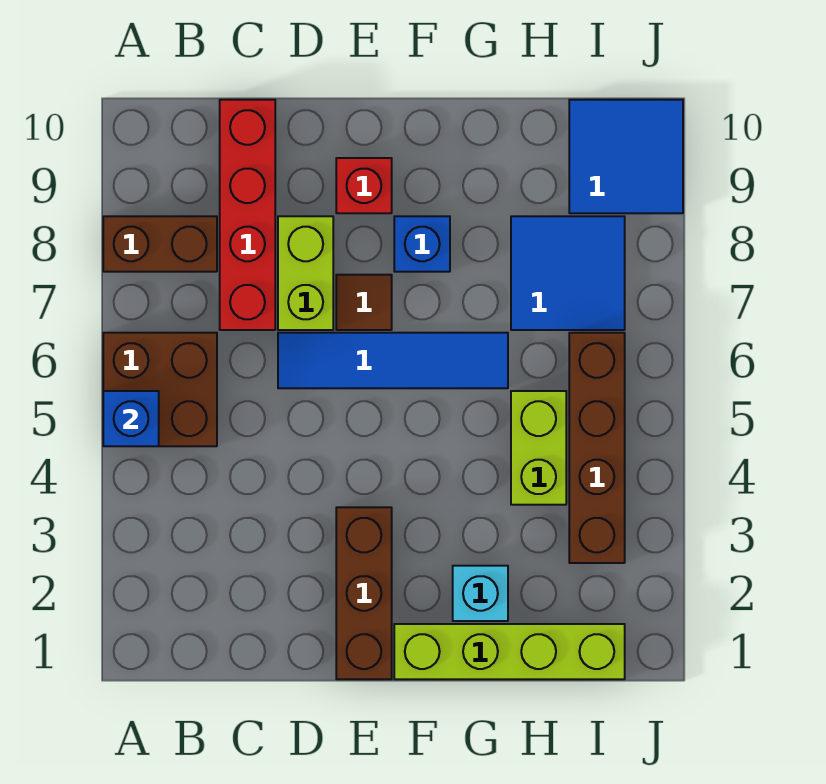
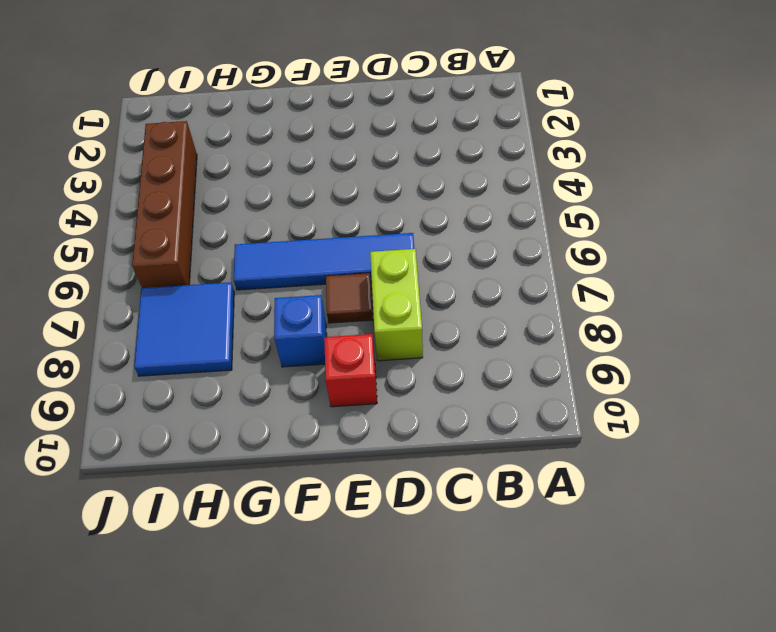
none -> brown 2x2 brick [103,333,217,446]
none -> brown 1x2 brick [103,216,217,272]
none -> red 1x4 brick [220,100,275,330]

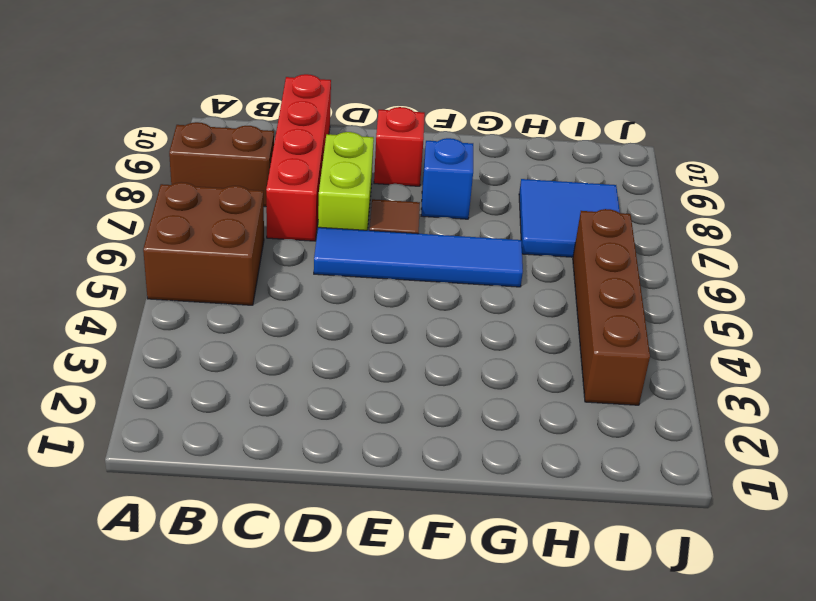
none -> brown 1x3 brick [336,507,392,679]
none -> lime 1x4 brick [394,624,625,679]
none -> cyan 1x1 brick [453,566,508,621]

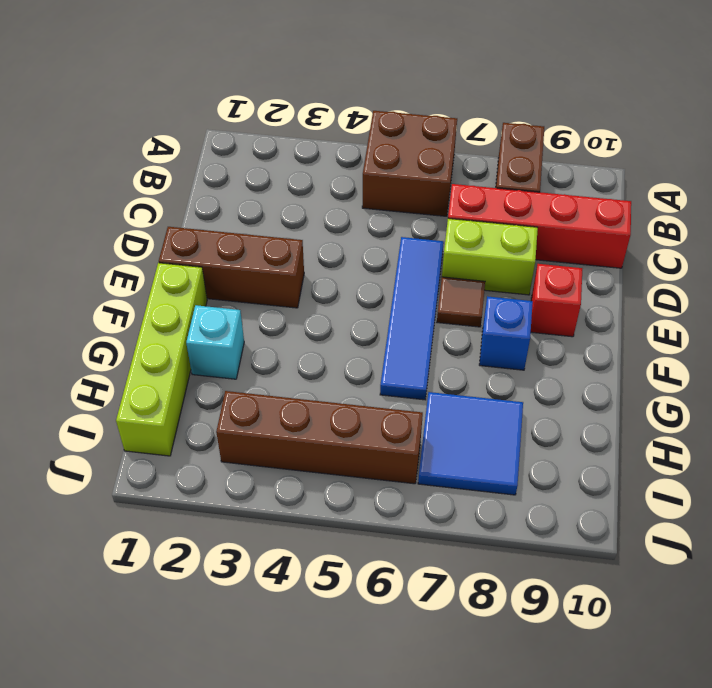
none -> lime 1x2 brick [511,391,566,505]
none -> blue 2x2 tile [569,100,683,213]
none -> blue 1x1 brick [103,391,159,446]

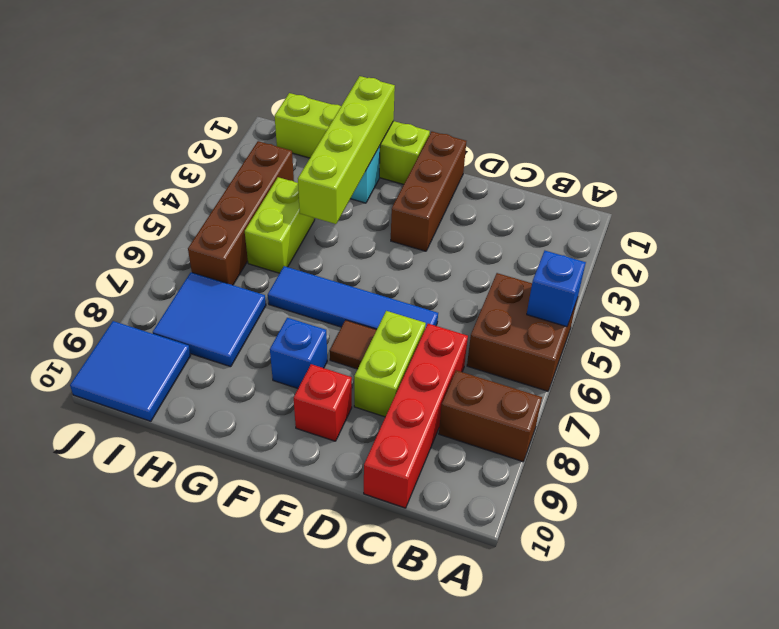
lime 1x4 brick [298,76,395,224] -> none

